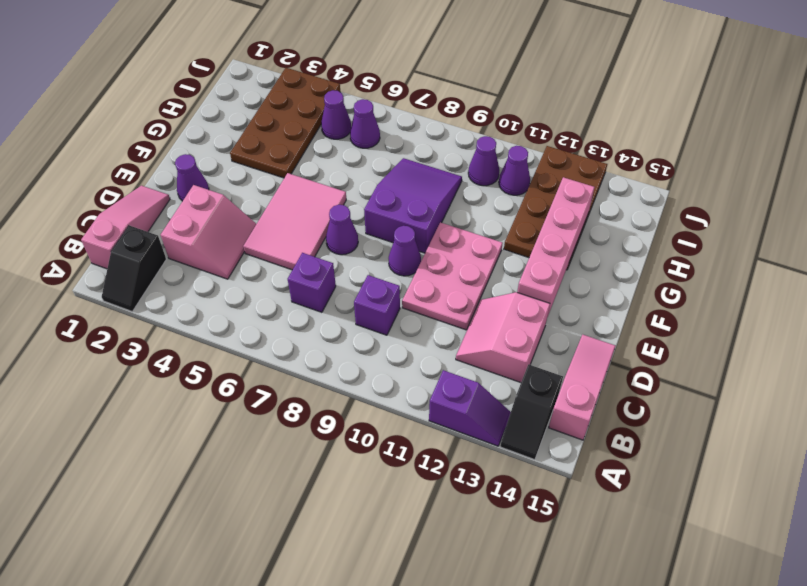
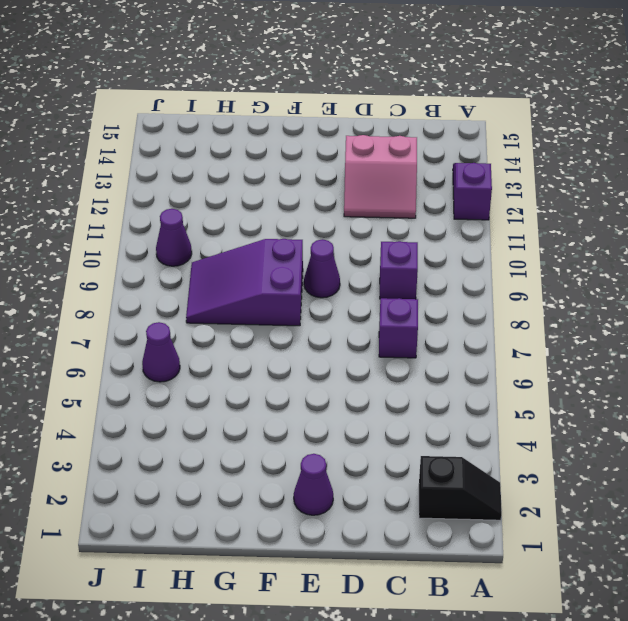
none -> black 1x2 slope [500,364,563,460]
none -> pink 1x3 slope [81,186,170,269]
none -> pink 1x3 slope [549,335,615,440]

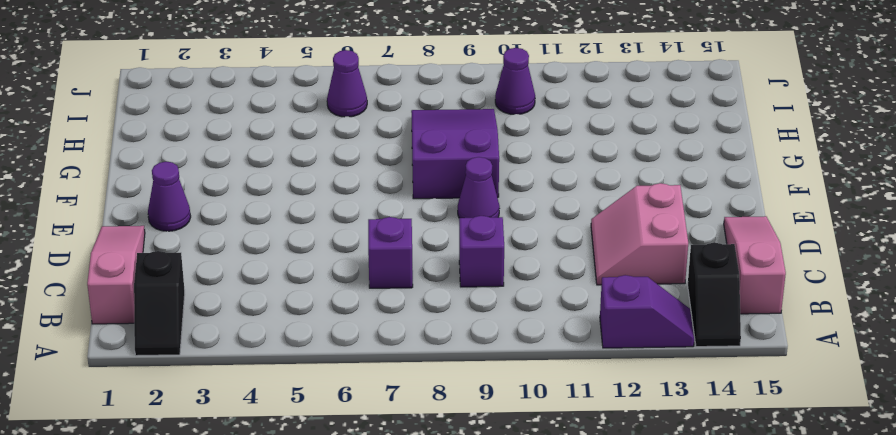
none -> pink 2x2 slope [161,185,256,279]
none -> pink 2x3 tile [243,173,346,270]
none -> pink 2x3 plate [402,222,502,330]

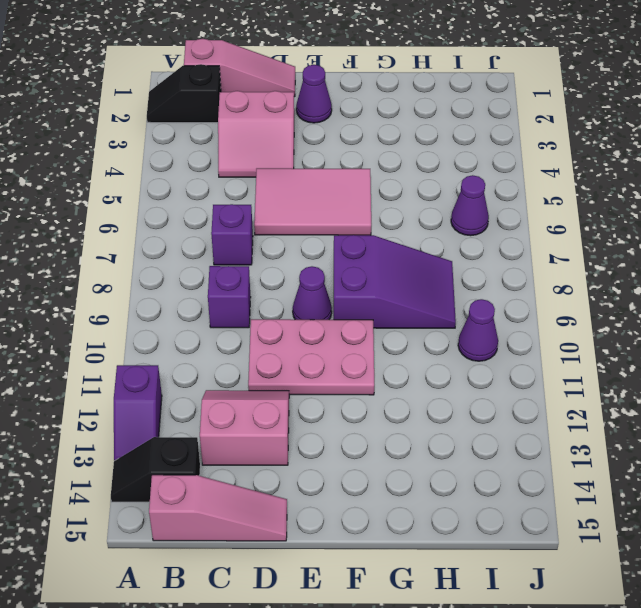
none -> purple 1x1 cone [326,205,358,255]
none -> brown 2x4 plate [230,68,340,178]
none -> brown 2x4 plate [504,146,607,270]

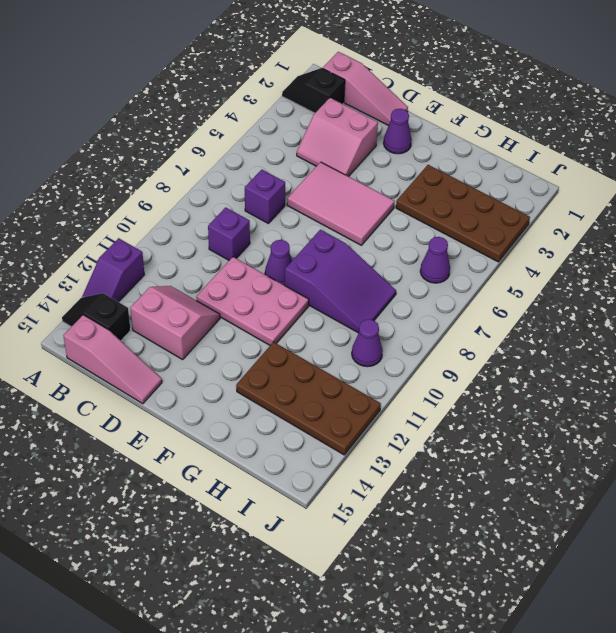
none -> purple 1x1 cone [326,205,358,255]
none -> purple 1x1 cone [321,90,351,139]
none -> purple 1x1 cone [499,146,530,195]

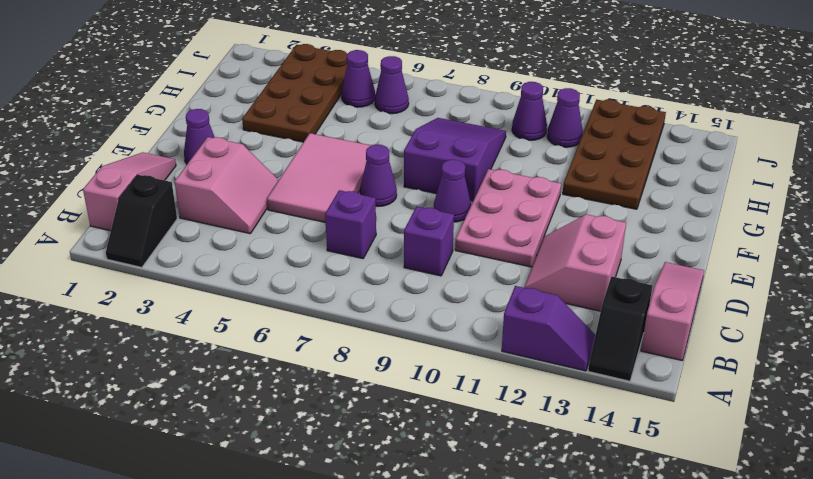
none -> pink 1x4 brick [517,177,595,315]

